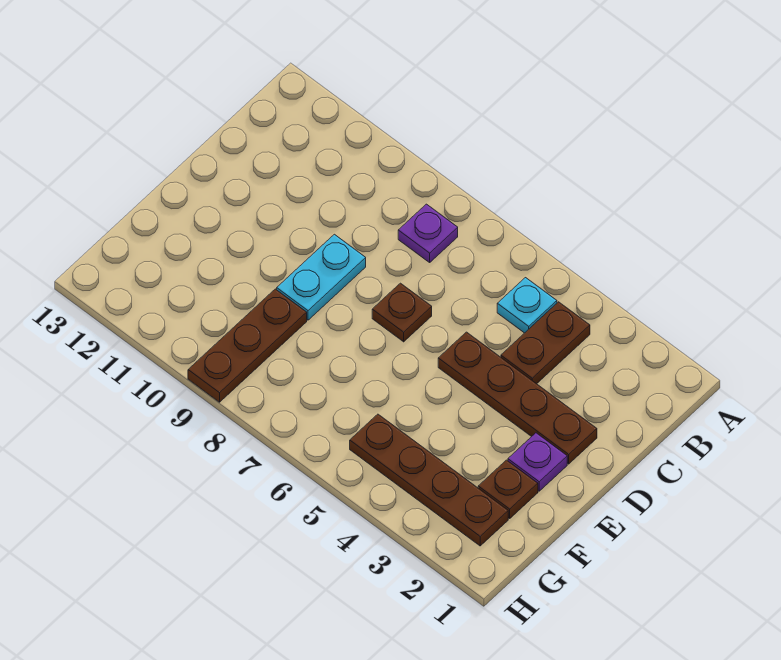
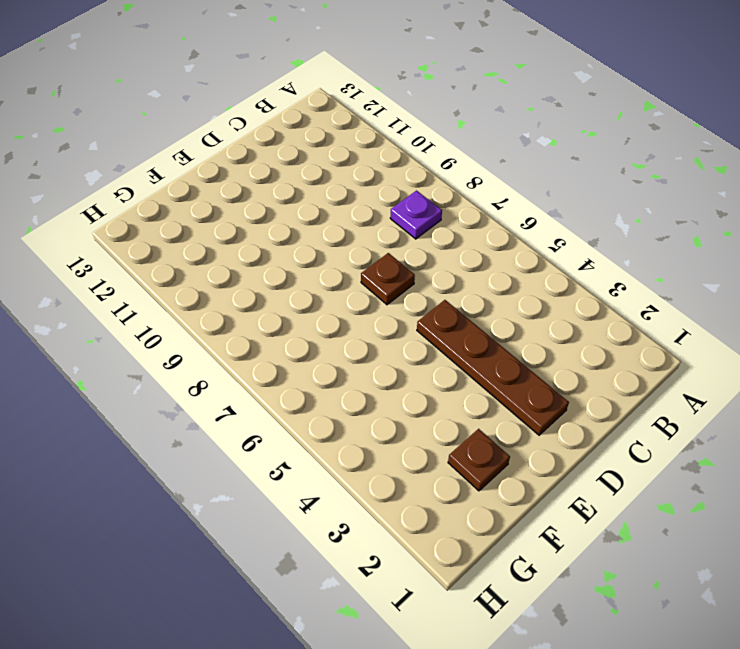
none -> brown 1x2 plate [501,302,590,384]
none -> cyan 1x1 plate [497,278,557,333]

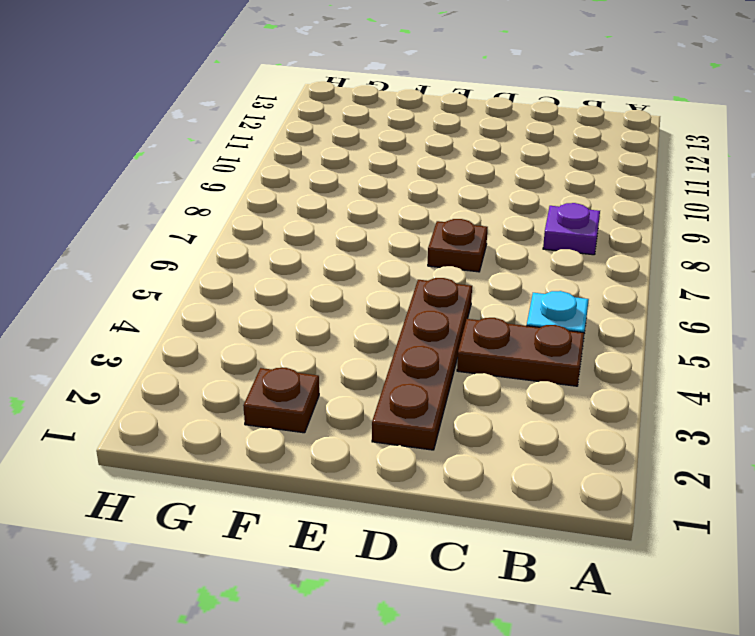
none -> cyan 1x2 plate [277,234,366,320]
none -> purple 1x1 plate [508,433,567,491]

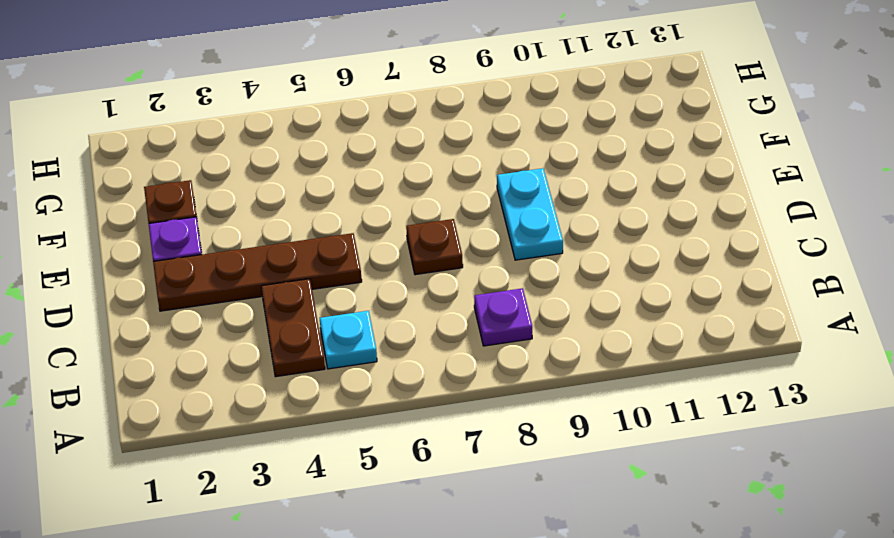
none -> brown 1x3 plate [188,289,307,402]
none -> brown 1x4 plate [350,414,508,546]

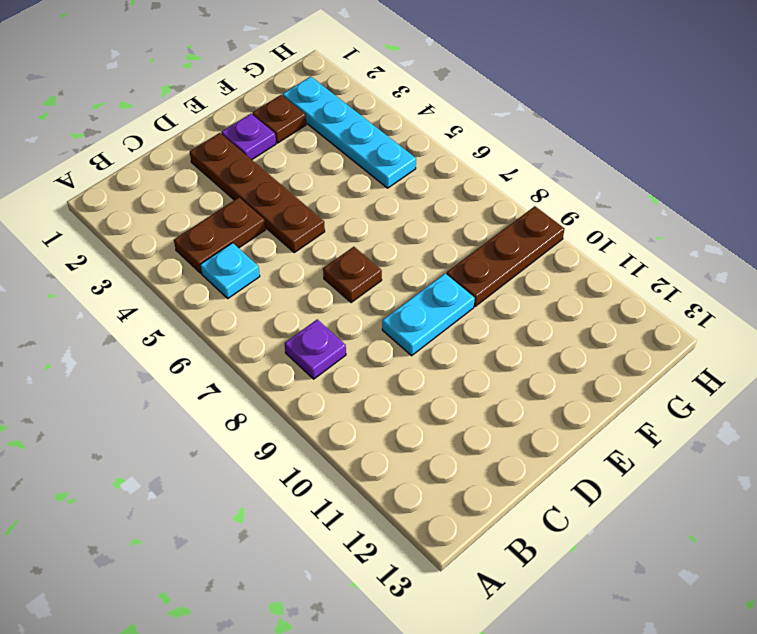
cyan 1x4 plate [283,76,416,188] -> brown 1x4 plate [350,414,508,546]

